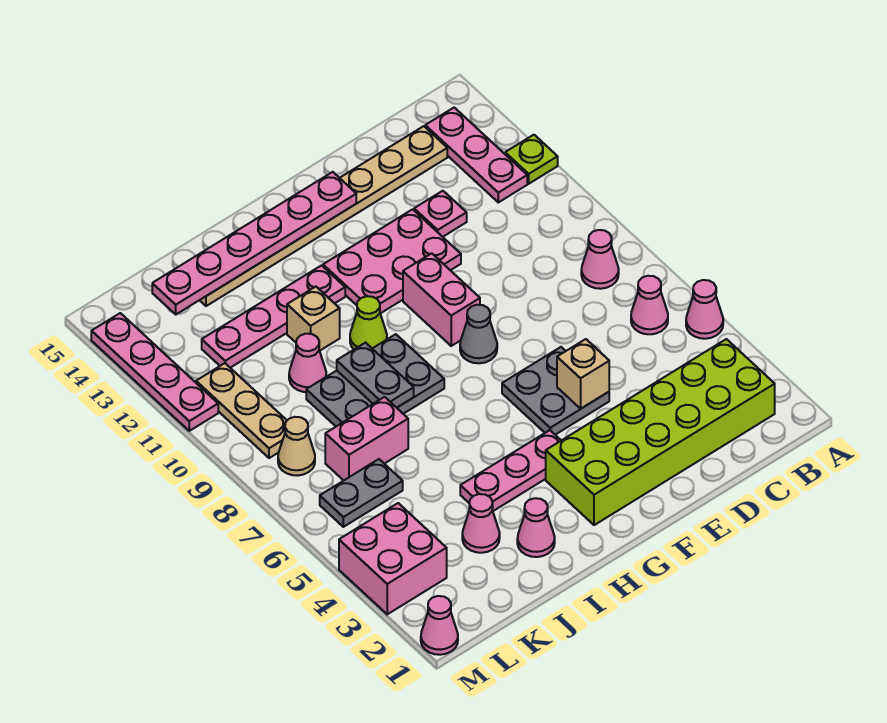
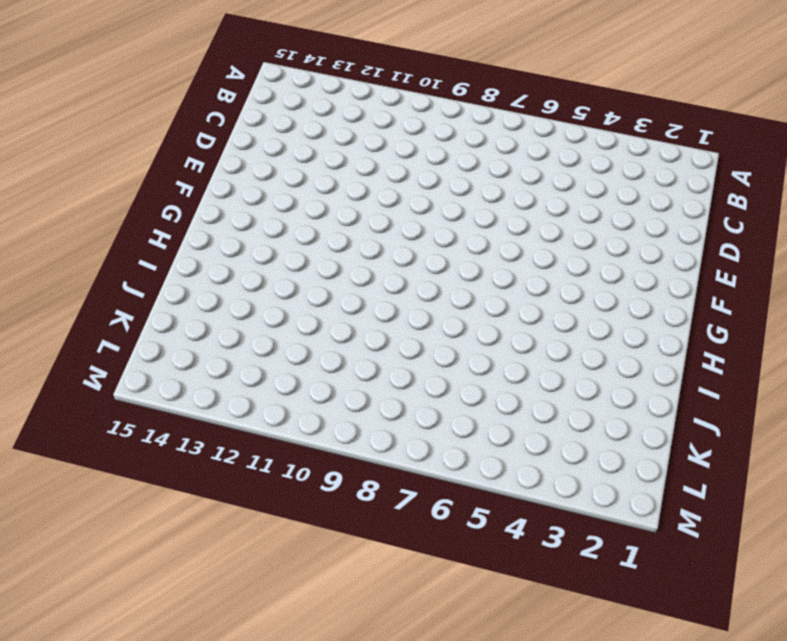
none -> pink 1x1 cone [686,280,723,339]
none -> lime 1x1 plate [505,135,558,184]
none -> lime 2x6 brick [546,339,775,525]
none -> pink 1x1 cone [631,276,668,334]

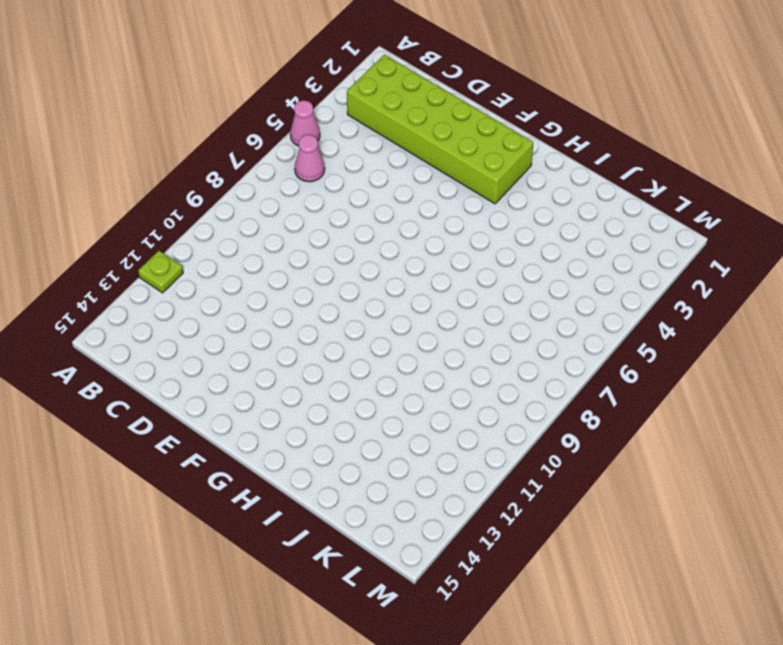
none -> pink 1x1 cone [581,230,619,289]
none -> pink 1x3 plate [425,108,527,202]
none -> tan 1x8 plate [200,126,447,306]
none -> pink 1x1 plate [414,191,467,237]

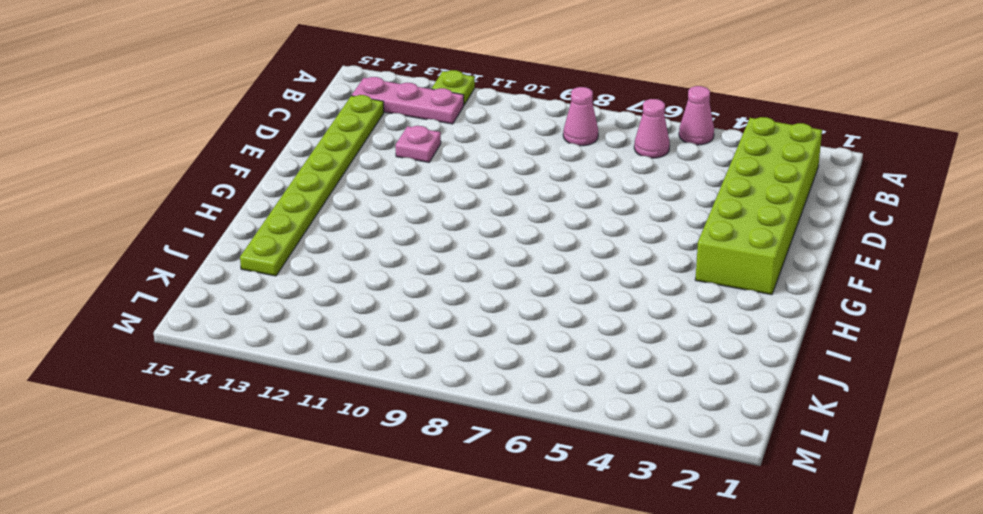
lime 1x8 plate [240,95,384,276] -> tan 1x8 plate [200,126,447,306]
none -> grey 2x2 plate [502,347,609,435]
none -> pink 2x3 plate [323,209,461,313]
none -> grey 1x1 cone [460,305,497,363]
none -> pink 1x2 brick [403,253,480,346]

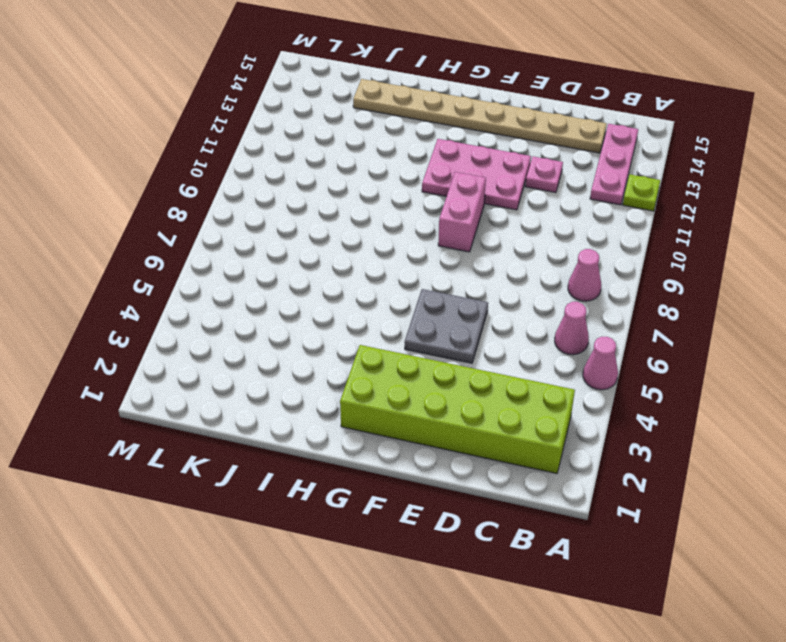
none -> grey 1x1 cone [460,305,497,363]
none -> pink 1x3 plate [460,430,561,511]
none -> grey 2x3 plate [306,334,444,426]
none -> lime 1x1 cone [350,296,387,349]

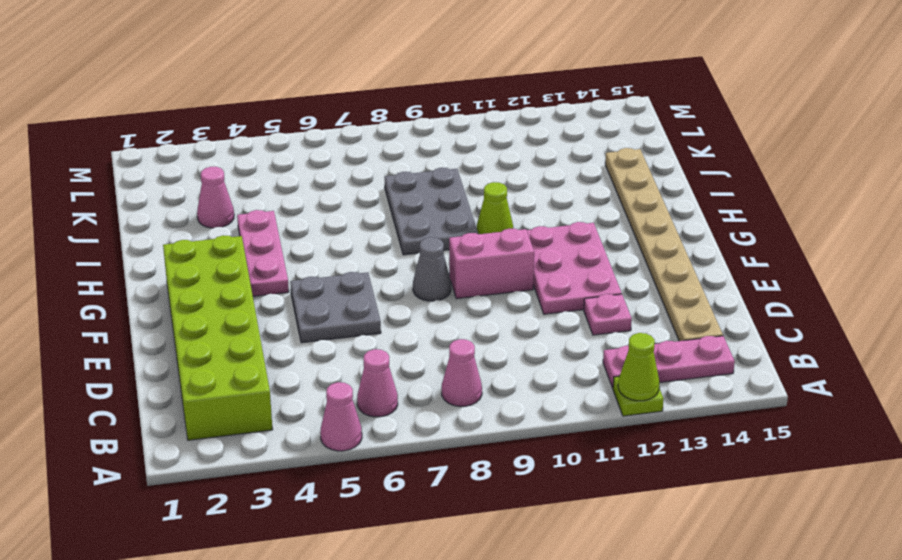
lime 1x1 cone [618,333,659,401] -> none
none -> pink 1x4 plate [202,265,345,368]
none -> pink 1x1 cone [517,498,555,557]
none -> tan 1x1 brick [287,287,340,351]
none -> pink 1x2 brick [325,397,408,480]

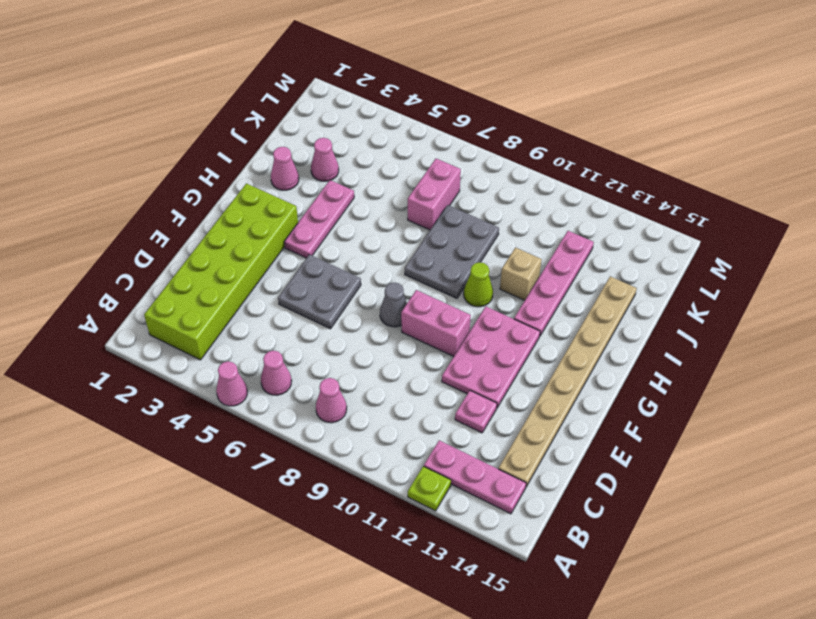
none -> pink 1x1 cone [289,334,326,392]
none -> grey 1x2 plate [320,459,403,527]
none -> pink 2x2 brick [339,503,447,614]
none -> tan 1x1 cone [278,417,315,476]

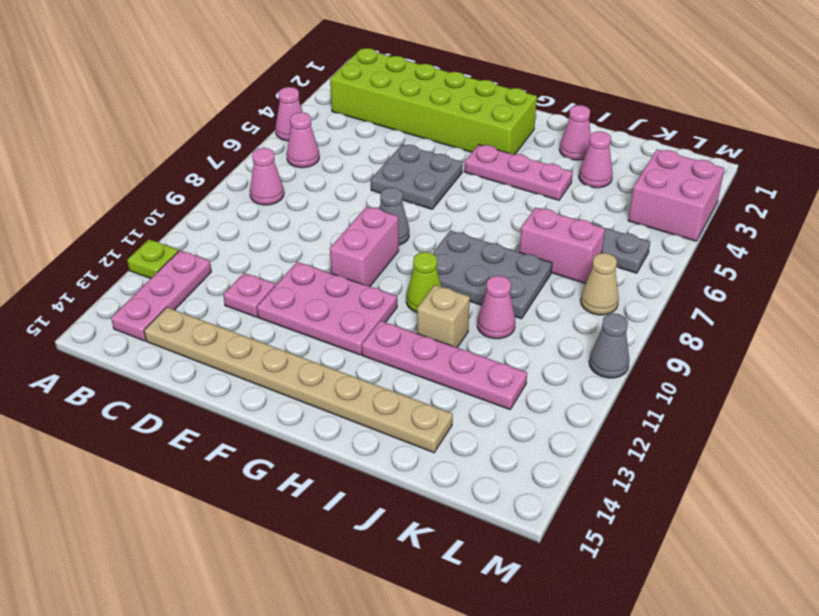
grey 1x1 cone [589,313,630,378] -> none
none -> tan 1x3 plate [196,363,287,458]
none -> pink 1x1 cone [421,596,458,655]
none -> pink 1x4 plate [91,313,218,431]
none -> tan 1x1 brick [557,339,609,409]

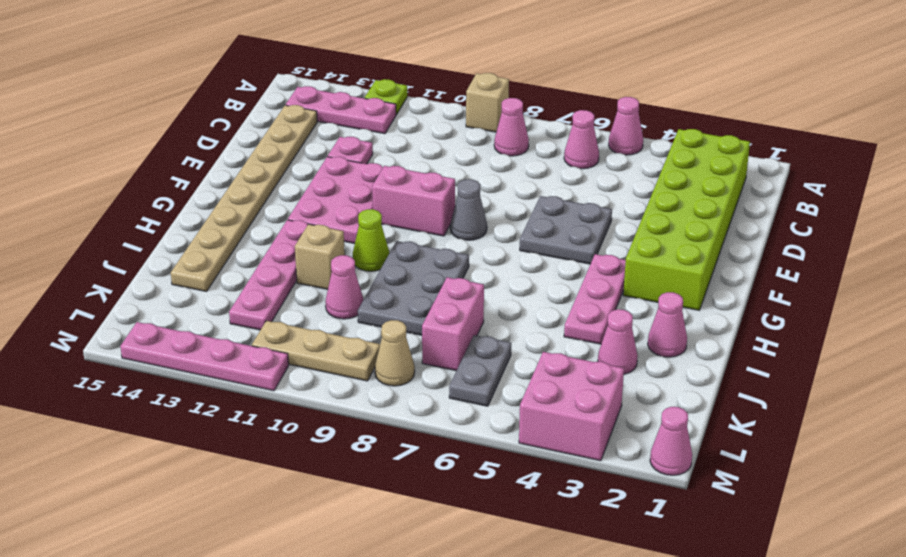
tan 1x1 brick [466,73,509,132] -> tan 1x1 brick moved to [557,339,609,409]
none -> pink 1x6 plate [152,172,356,314]
none -> grey 1x2 plate [337,343,414,408]

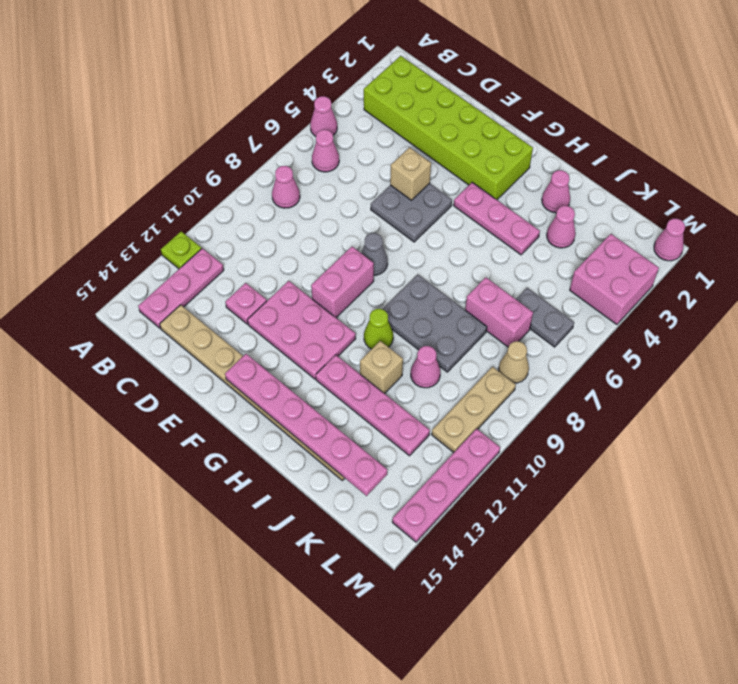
none -> grey 1x2 plate [337,343,414,408]

